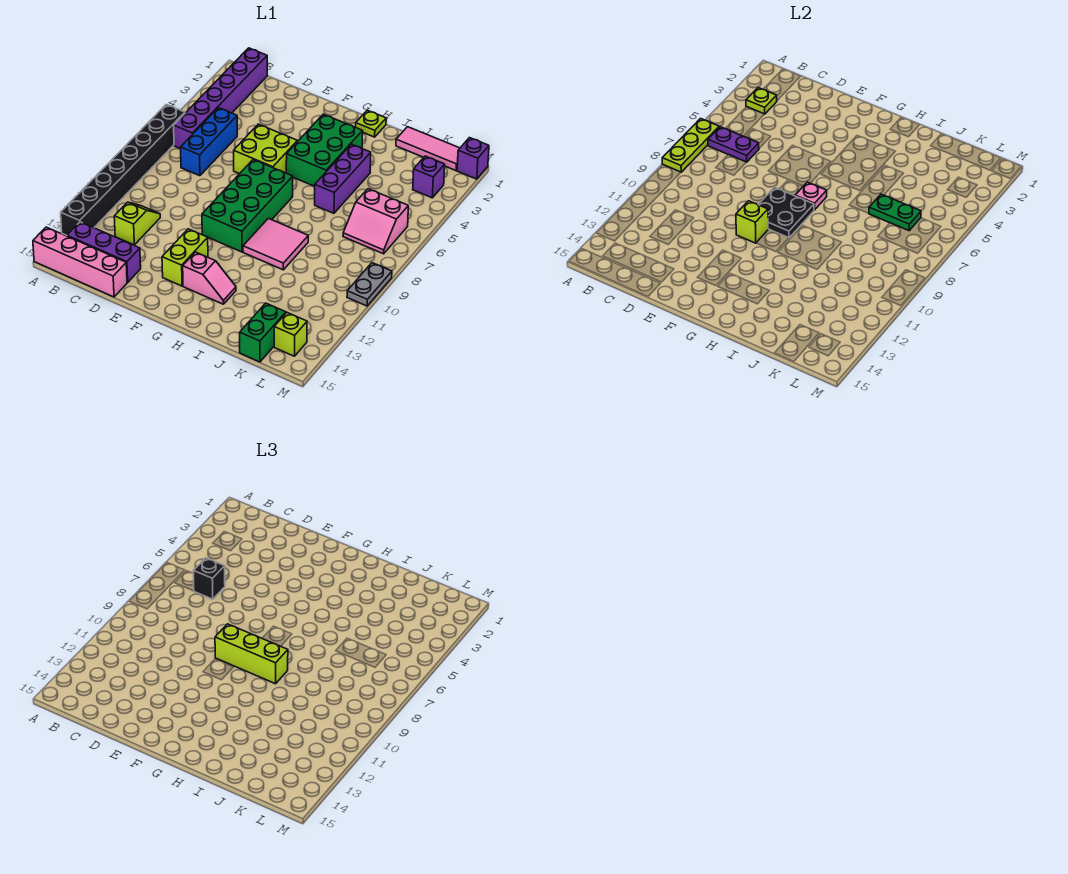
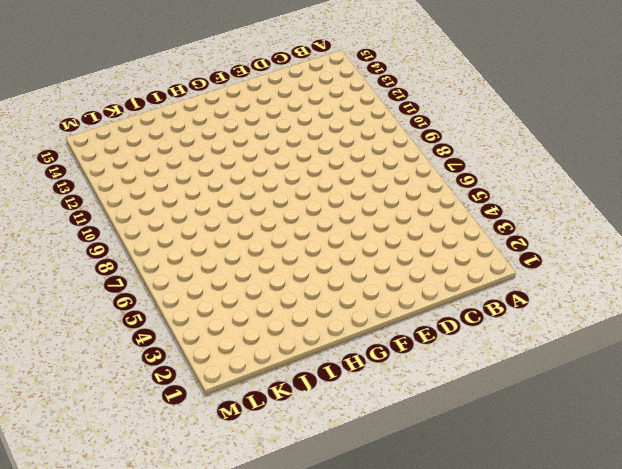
none -> black 1x8 brick [61,104,185,235]
none -> pink 1x4 brick [33,227,127,297]
none -> purple 1x6 brick [174,48,267,149]
none -> purple 1x3 brick [67,222,141,282]

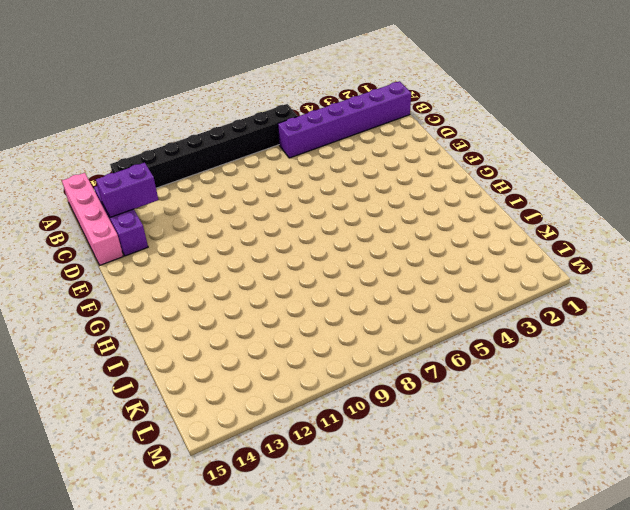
purple 1x2 brick [96,163,158,217] -> none
none -> blue 1x3 brick [181,108,237,176]
none -> lime 1x2 slope [114,202,160,245]
none -> lime 2x2 brick [234,124,297,174]
none -> green 2x4 brick [202,160,293,252]

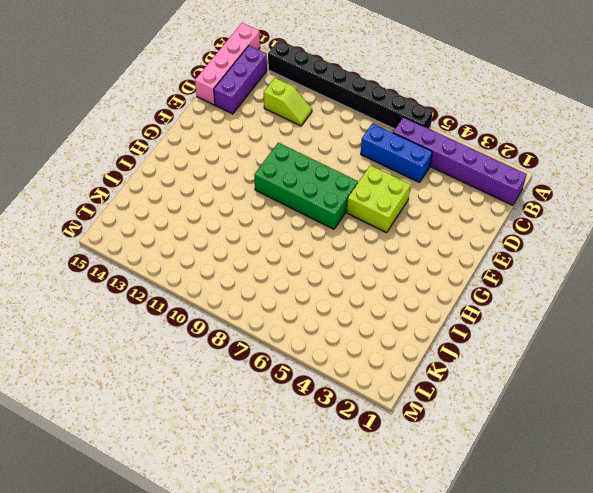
none -> lime 1x2 brick [162,229,208,286]
none -> green 2x3 brick [286,114,363,186]
none -> pink 1x2 slope [183,252,236,304]
none -> lime 1x1 plate [356,110,386,137]

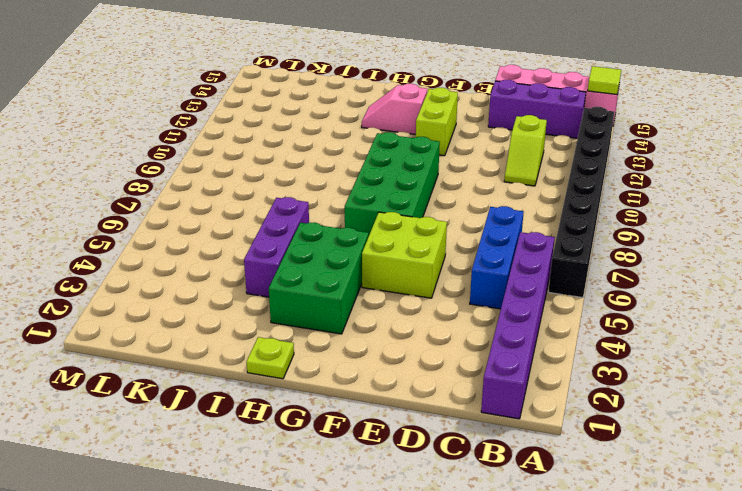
lime 1x1 tile [588,66,621,94] -> none
none -> pink 2x2 tile [243,218,308,270]
none -> pink 1x3 tile [396,127,460,171]
none -> pink 2x2 slope [343,189,408,254]
none -> green 1x2 brick [240,303,286,362]

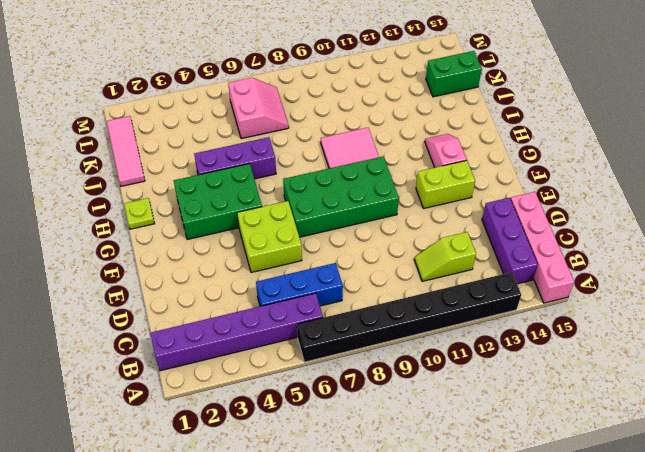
none -> purple 1x1 brick [413,156,445,198]
none -> lime 1x1 brick [274,313,307,356]
none -> purple 1x1 brick [457,138,489,179]
none -> grey 1x2 plate [347,263,392,306]

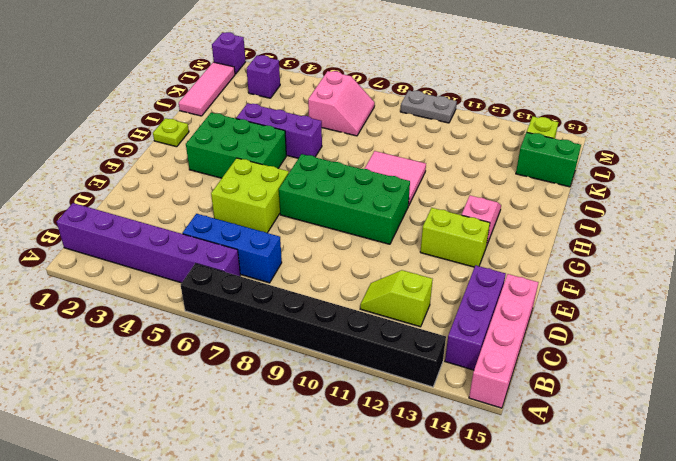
none -> lime 1x3 plate [662,119,719,172]
none -> lime 1x1 plate [746,88,777,114]
none -> purple 1x2 plate [708,127,759,162]
none -> black 2x2 plate [758,187,814,238]

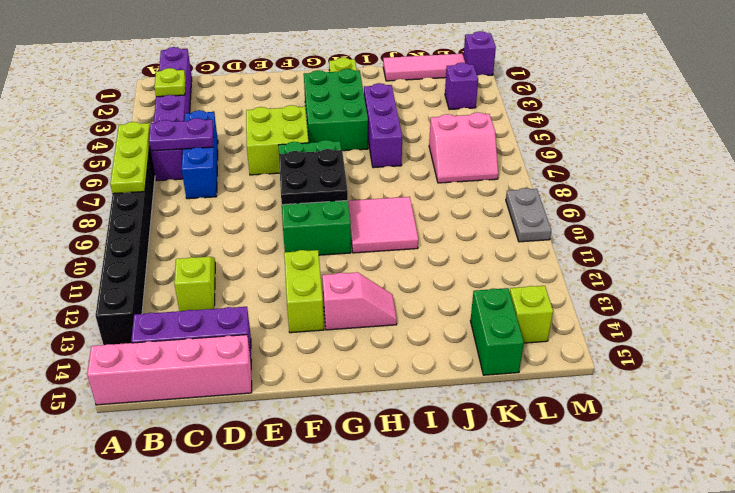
none -> lime 1x1 brick [736,201,768,243]
none -> pink 1x1 plate [795,182,827,210]
none -> green 1x2 plate [869,194,921,231]
none -> black 1x1 brick [194,558,225,599]

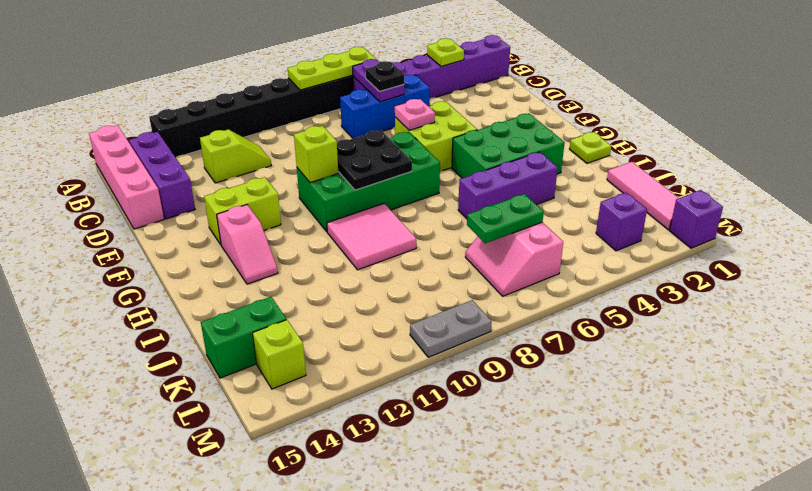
black 1x1 plate [366,61,404,91] -> black 1x1 brick [194,558,225,599]
pink 1x1 plate [395,99,435,130] -> pink 1x1 plate moved to [795,182,827,210]
green 1x2 plate [467,194,544,243] -> green 1x2 plate turned to [869,194,921,231]
none -> lime 1x3 brick [215,624,288,684]

